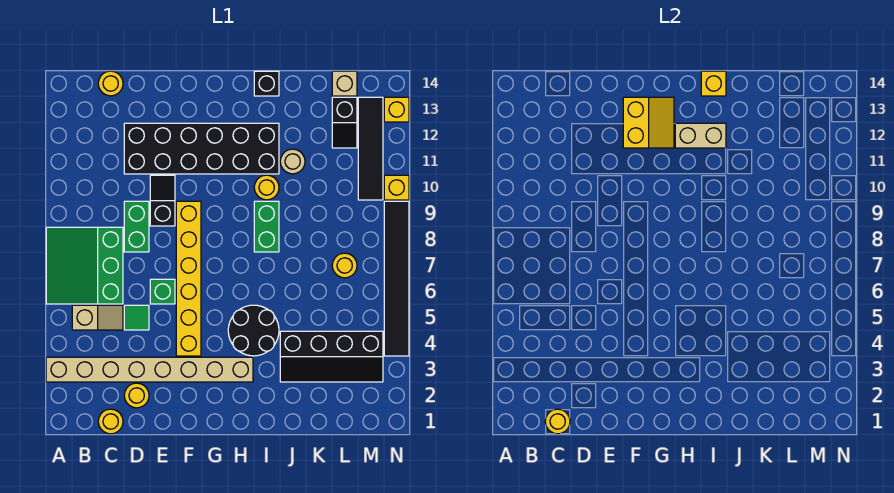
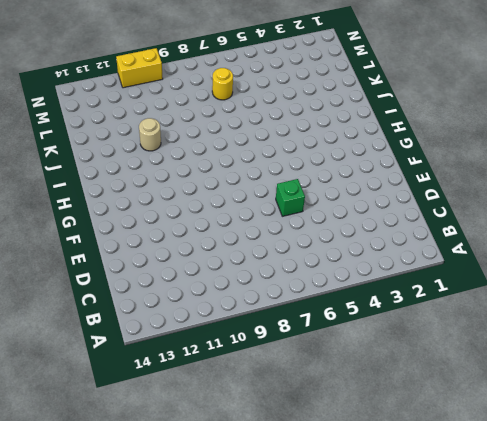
yellow 1x2 brick [116,48,163,88] -> yellow 1x1 brick [384,175,409,200]
none -> tan 1x8 brick [46,357,253,382]
none -> green 3x3 slope [46,227,123,304]
none -> tan 1x2 slope [72,305,123,330]

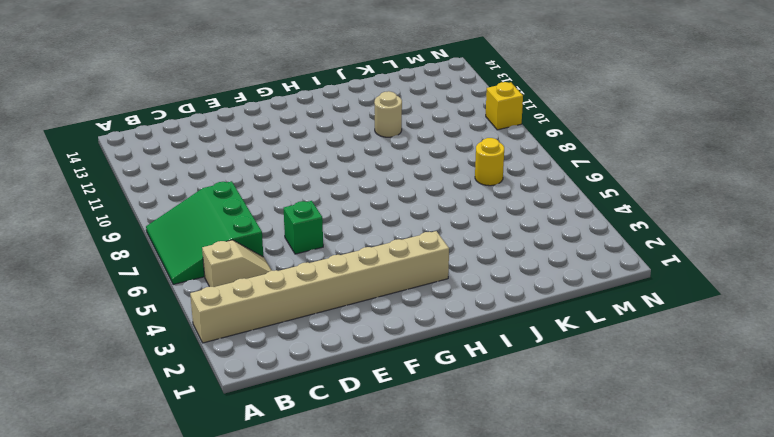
none -> yellow 1x1 round brick [98,409,123,434]
none -> yellow 1x1 round brick [98,71,123,96]
none -> yellow 1x1 round brick [124,383,149,408]

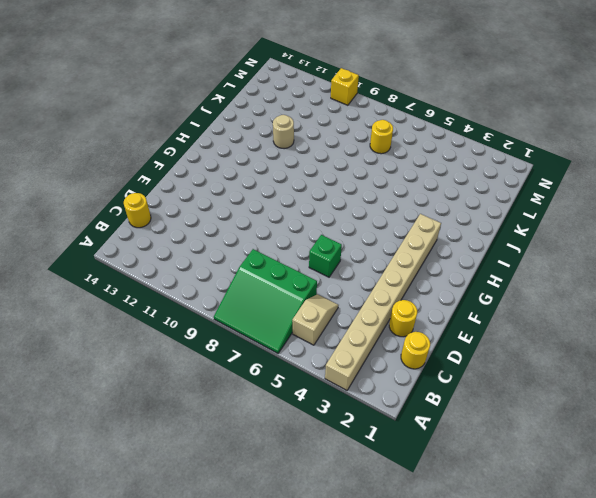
none -> green 1x1 tile [124,305,149,330]
none -> green 1x2 brick [124,201,149,252]
none -> black 2x6 brick [124,123,279,174]

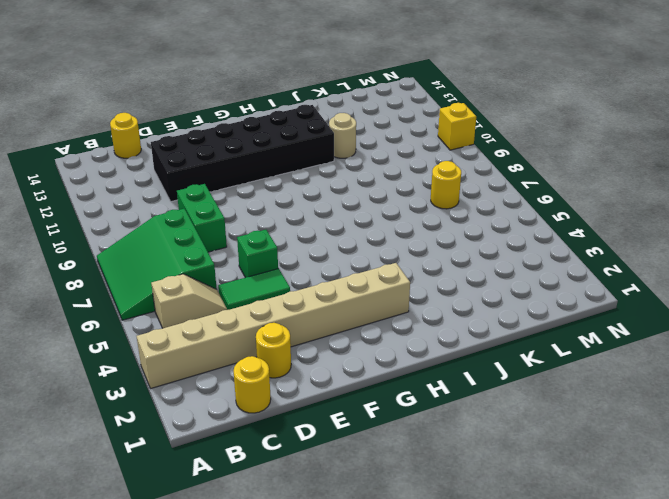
green 1x2 tile [218,269,290,310] -> green 1x1 tile [124,305,149,330]
none -> black 1x2 slope [150,175,175,226]
none -> yellow 1x6 brick [176,201,201,356]
none -> black 2x2 round brick [228,305,279,356]

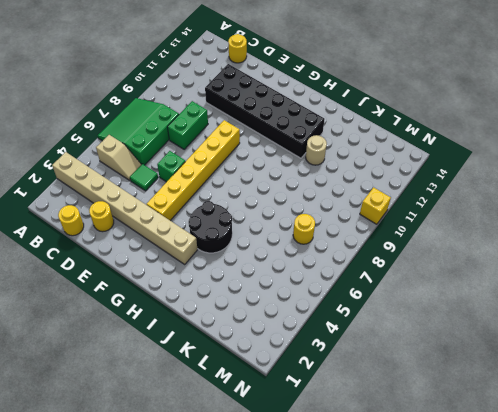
none -> black 1x2 slope [150,175,175,226]
none -> green 1x2 brick [254,201,279,252]
none -> yellow 1x1 round brick [254,175,279,200]

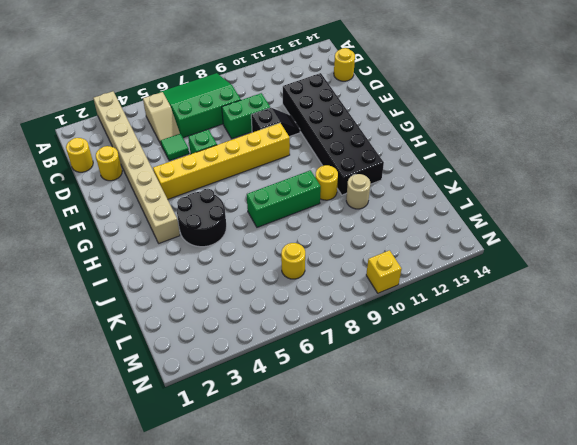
green 1x3 brick [247,170,321,227] -> green 1x2 brick [254,201,279,252]
none -> black 1x1 brick [254,71,279,96]
none -> black 2x4 slope [280,331,383,382]
none -> black 1x2 slope [332,97,357,148]

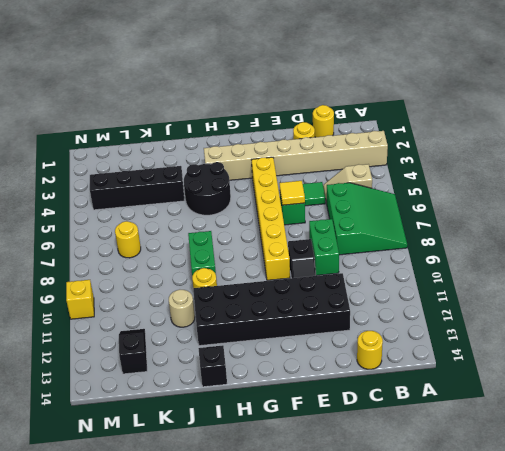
yellow 1x1 tile [279,181,305,205] -> none
none -> tan 1x1 brick [332,71,357,96]
none -> black 1x4 tile [358,97,383,200]
none -> black 1x6 tile [384,201,409,356]

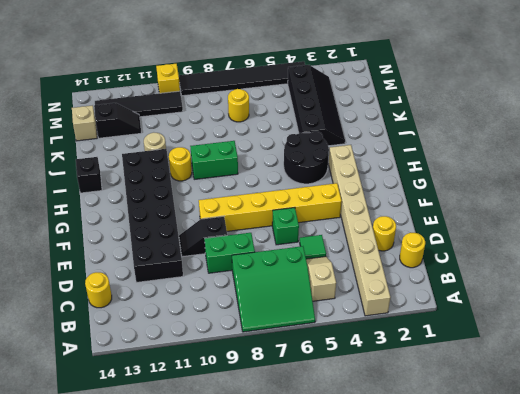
none -> yellow 1x1 brick [384,97,409,122]
none -> yellow 1x1 round brick [545,409,570,434]
none -> yellow 2x2 slope [623,97,674,148]

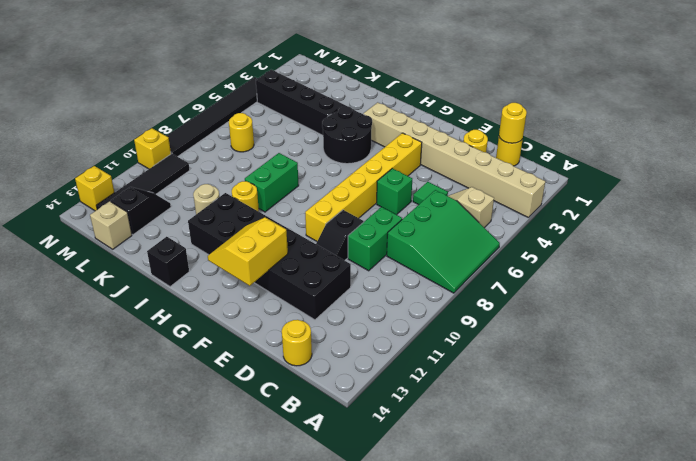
none -> tan 1x2 brick [675,123,726,148]
none -> yellow 1x1 brick [701,71,726,96]

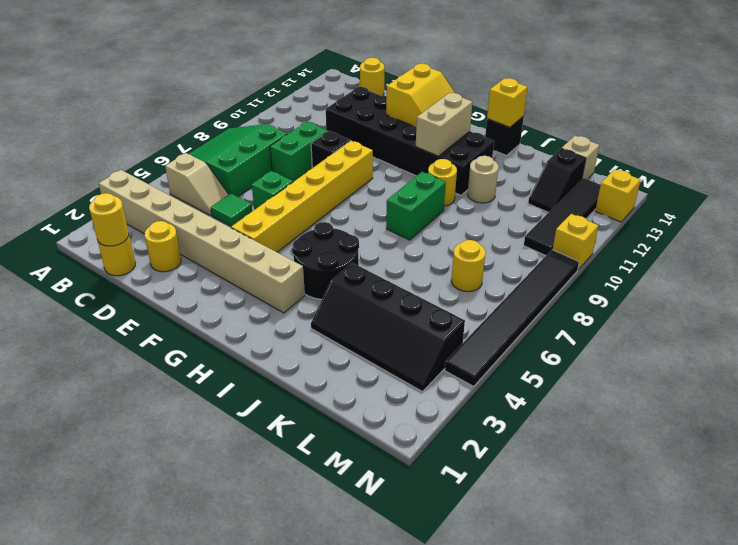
tan 1x2 brick [416,93,472,156] -> tan 1x2 brick turned to [675,123,726,148]

